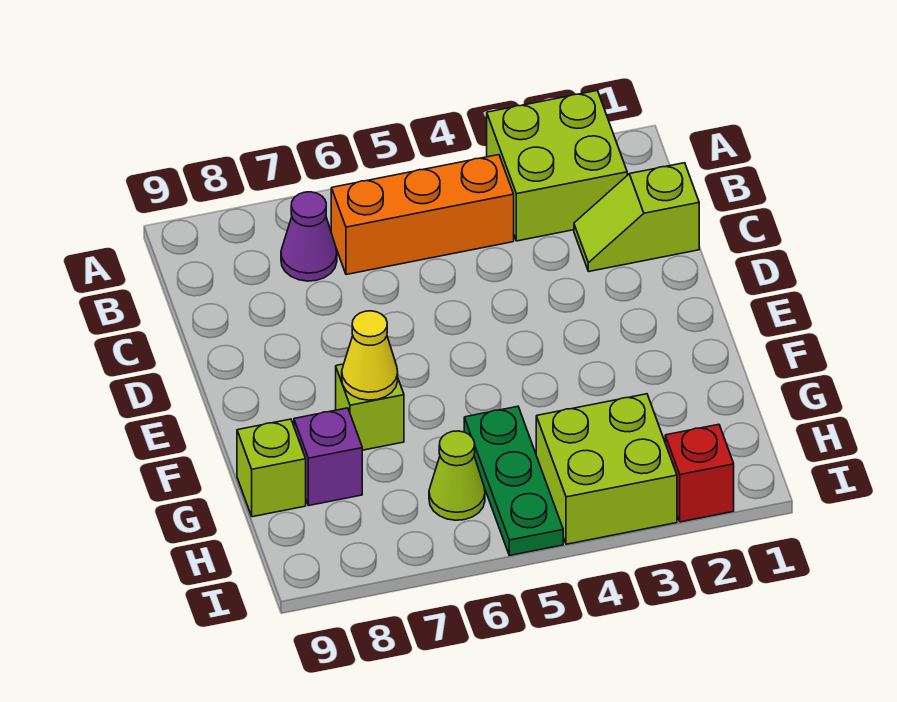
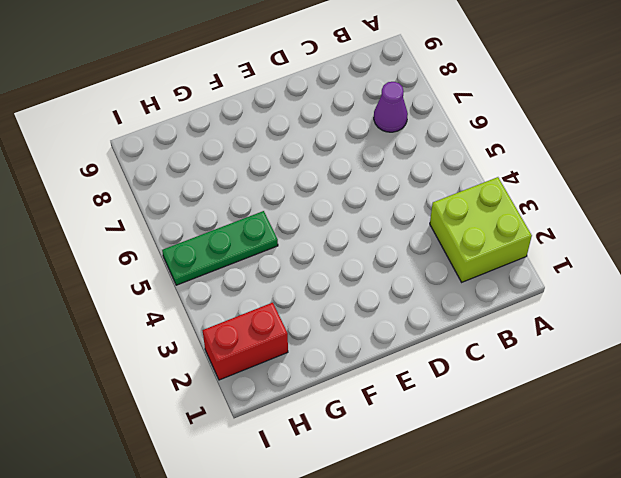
red 1x2 brick [202,303,288,380] -> red 1x1 brick [665,424,734,522]
none -> orange 1x3 brick [331,155,514,275]
none -> lime 1x2 slope [574,163,699,271]
none -> lime 1x1 brick [336,364,404,450]

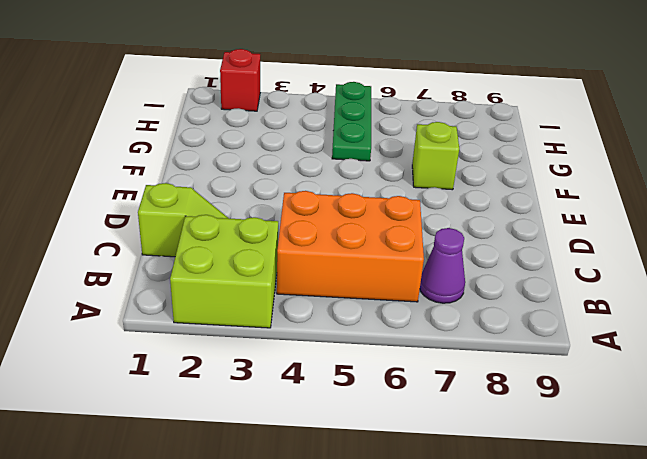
orange 2x3 brick [277,191,424,302] -> orange 1x3 brick [331,155,514,275]
none -> purple 1x1 brick [294,408,362,505]
none -> lime 1x1 brick [237,419,306,517]
none -> lime 2x2 brick [536,394,677,544]

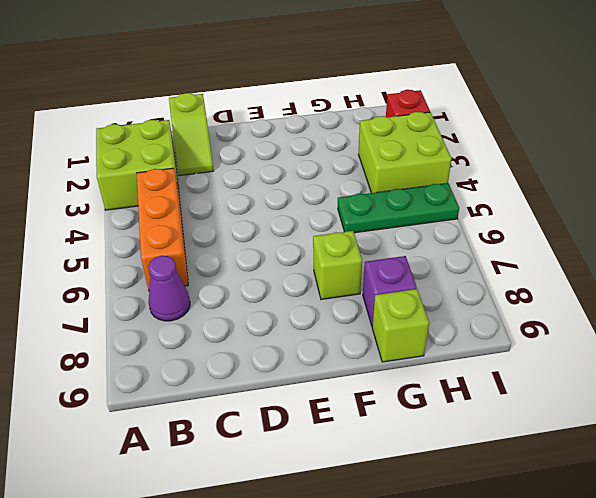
none -> lime 1x1 cone [429,431,485,520]
none -> yellow 1x1 cone [342,311,398,400]

